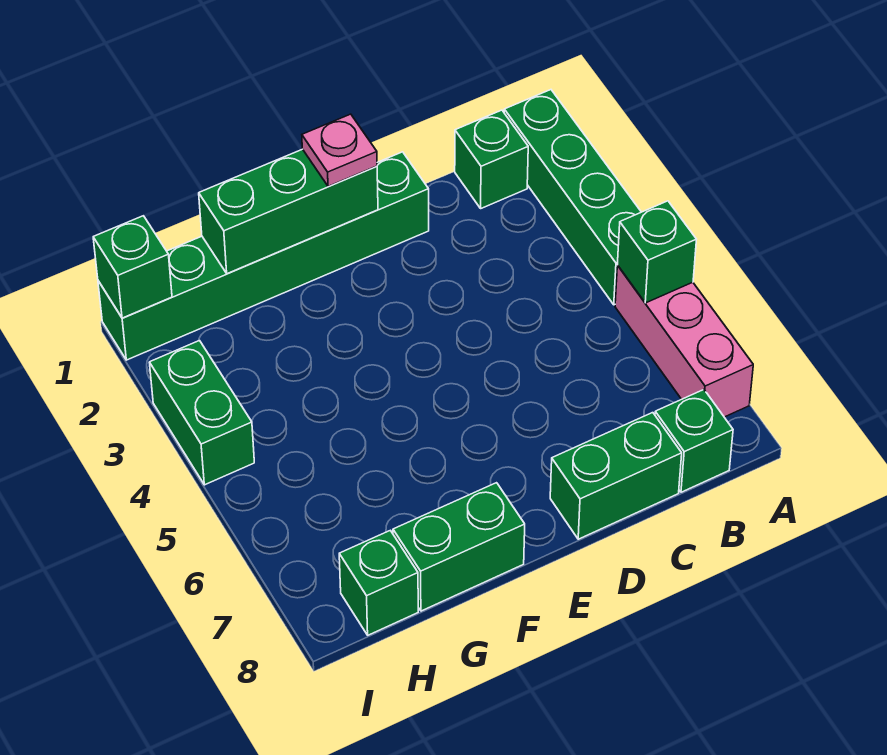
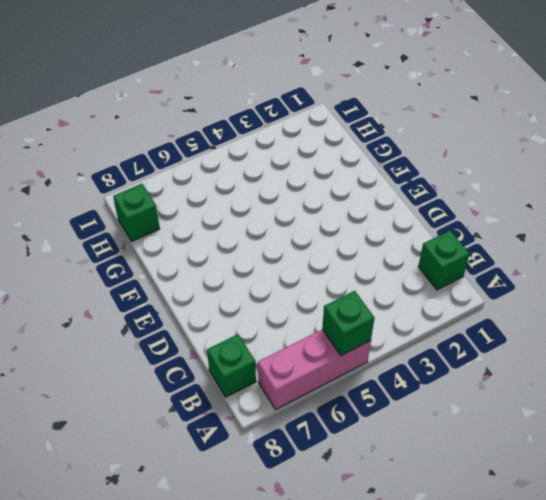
none -> green 1x4 brick [504,90,641,305]
none -> green 1x2 brick [550,413,682,539]
none -> green 1x6 brick [98,152,429,360]

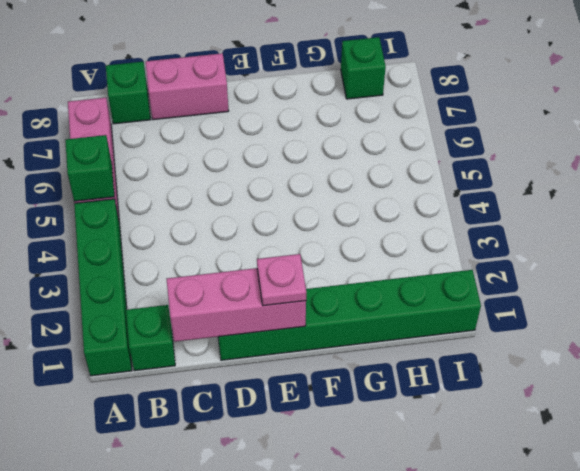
pink 1x3 brick [166,268,306,342] -> green 1x3 brick [199,149,378,274]
pink 1x2 brick [146,53,229,120] -> green 1x2 brick [550,413,682,539]
none -> green 1x2 brick [393,483,525,611]
none -> green 1x2 brick [149,341,254,485]
none -> green 1x1 brick [93,216,172,318]

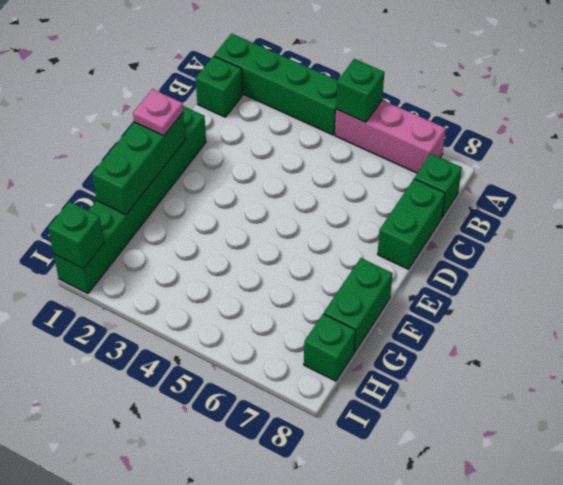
none -> green 1x2 brick [149,341,254,485]

